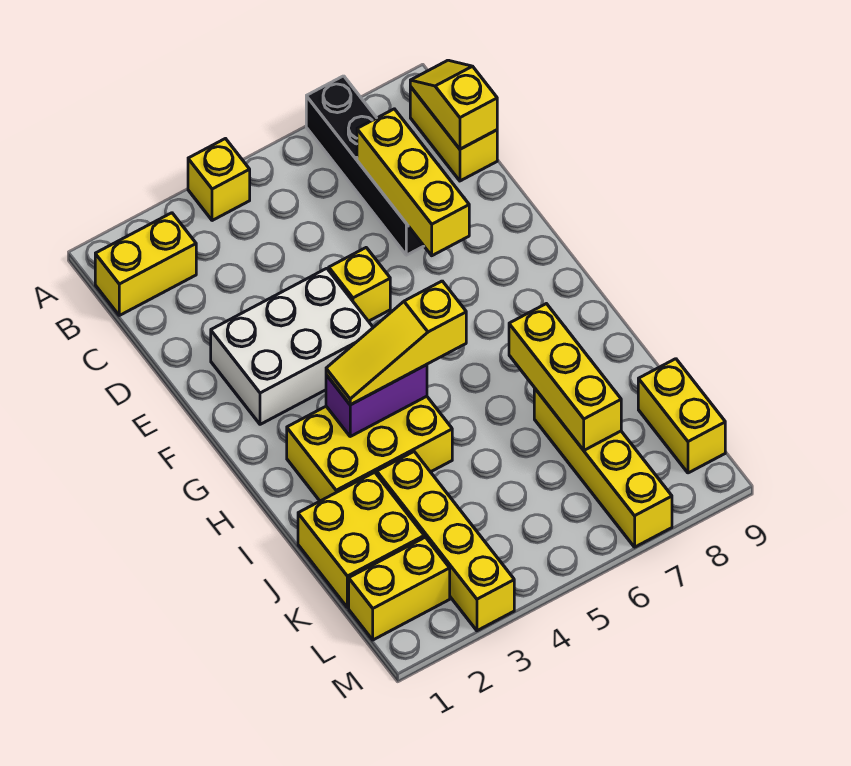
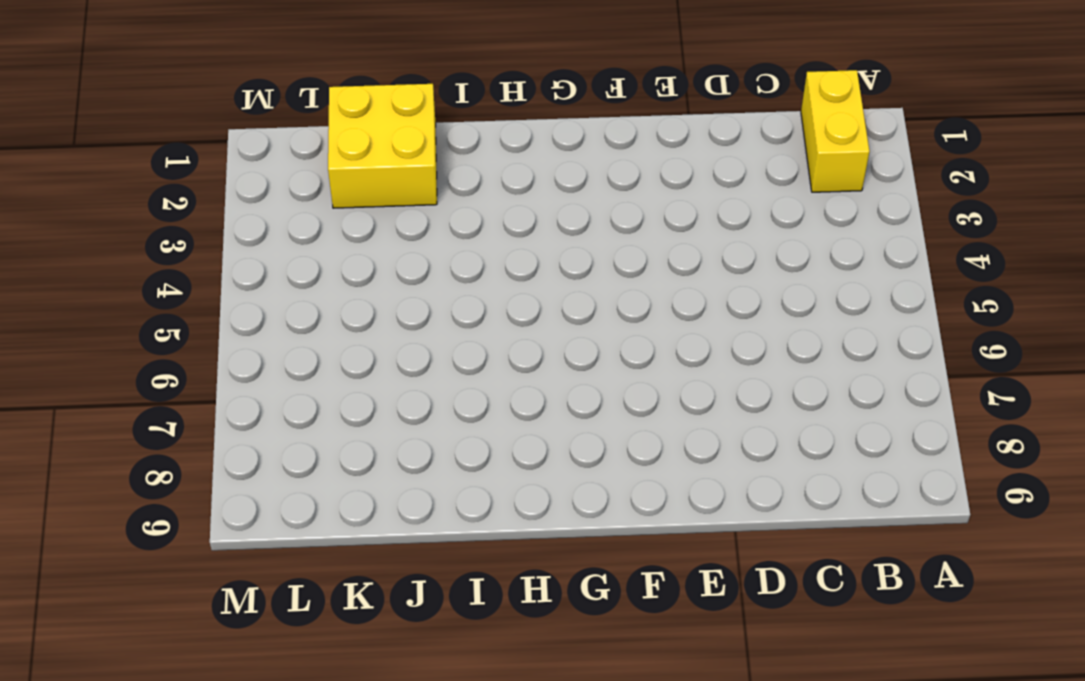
none -> yellow 1x1 brick [188,139,250,221]
none -> black 1x4 brick [306,76,424,255]
none -> yellow 1x2 brick [410,87,497,181]

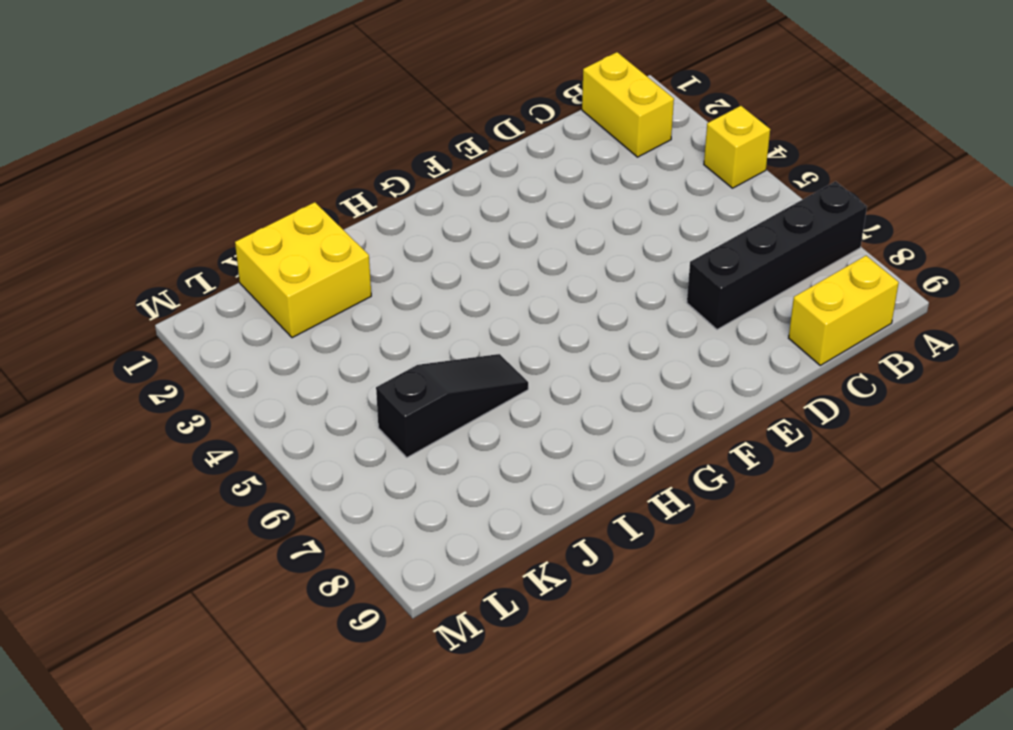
black 1x3 slope [376,354,528,457] -> none
none -> white 2x3 brick [211,268,373,424]
none -> yellow 1x1 brick [329,248,390,321]
none -> yellow 2x3 brick [287,396,452,501]

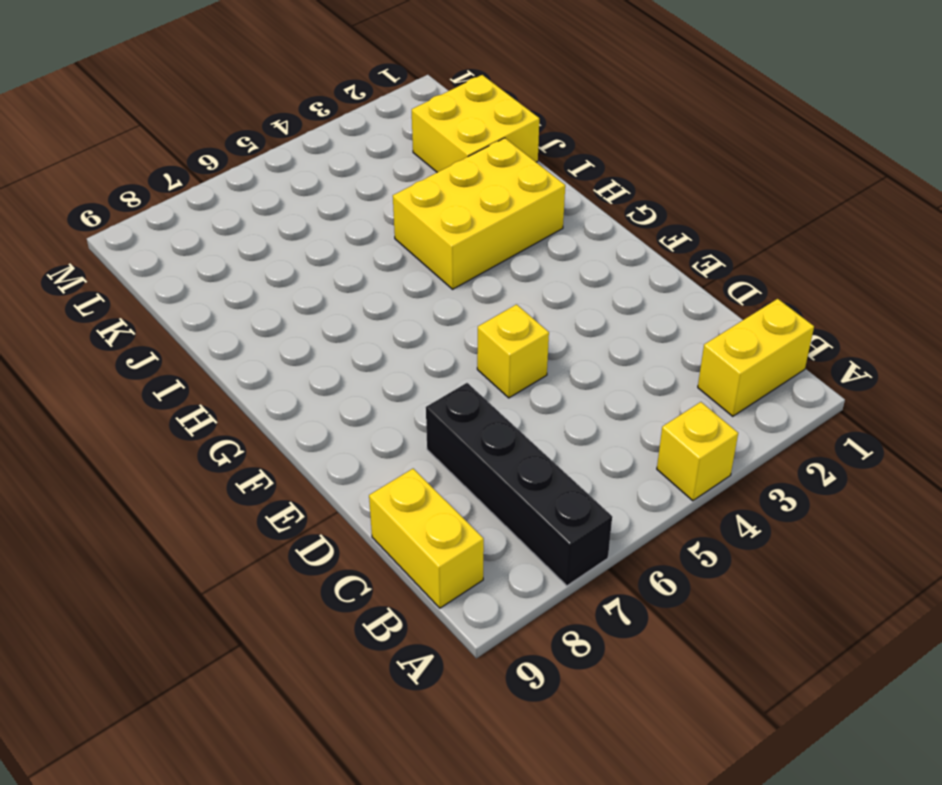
none -> white 2x3 brick [211,268,373,424]
none -> yellow 1x4 brick [377,452,514,631]
none -> yellow 1x4 brick [534,388,672,547]

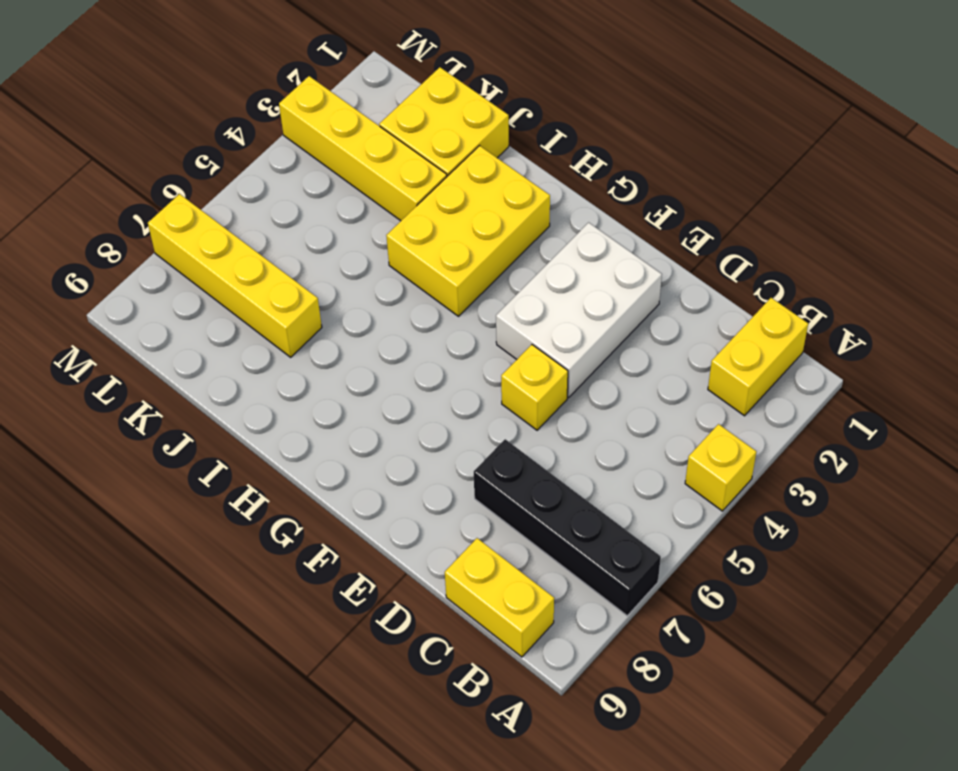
none -> yellow 1x2 brick [638,359,725,473]
none -> yellow 1x2 brick [349,537,450,640]
none -> yellow 1x2 slope [410,60,497,149]

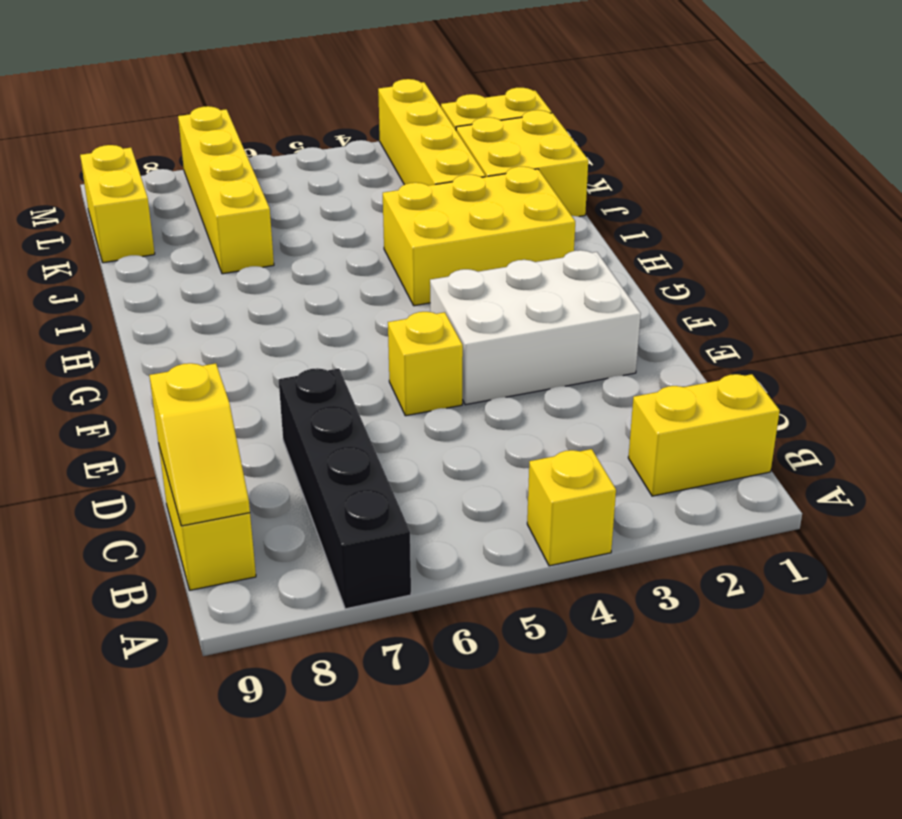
none -> yellow 1x3 brick [357,109,469,256]
none -> purple 1x2 brick [326,365,427,436]
none -> yellow 1x3 brick [509,304,621,450]

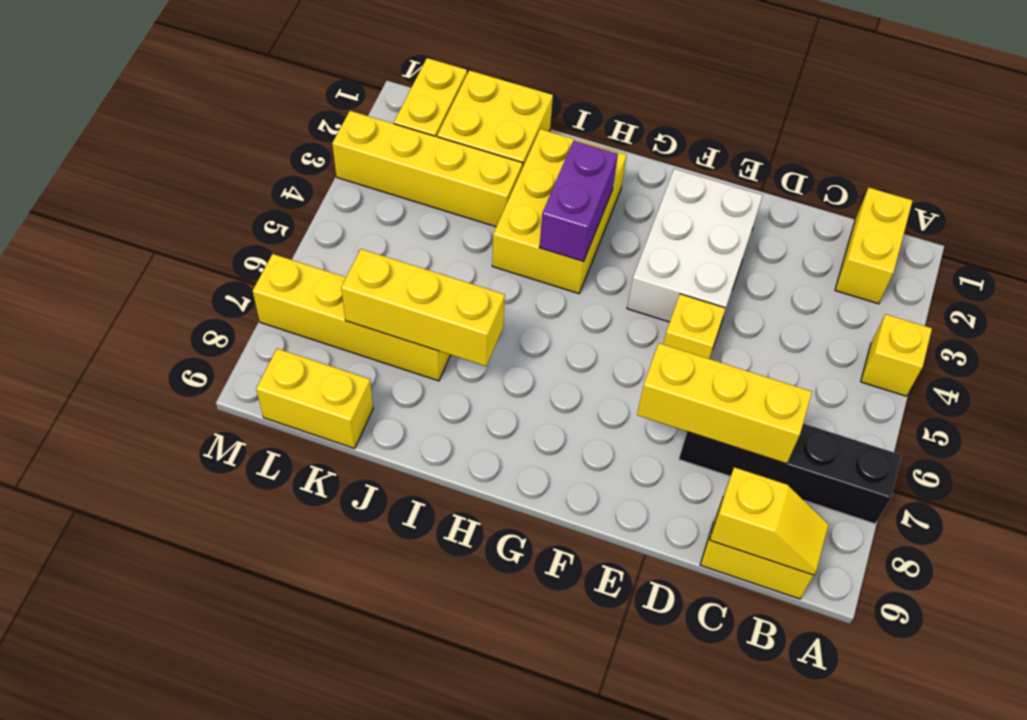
none -> yellow 1x3 slope [326,281,466,405]

